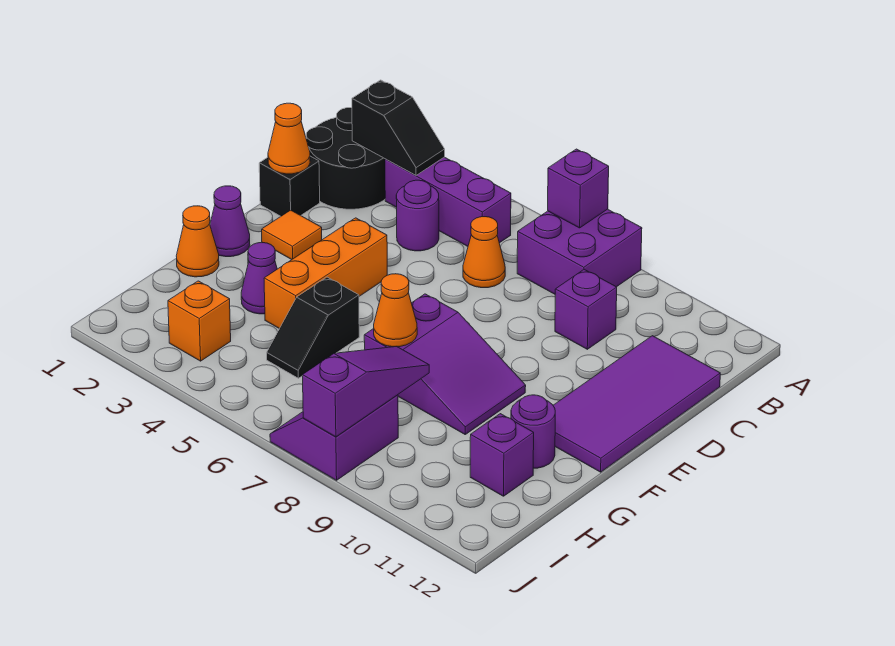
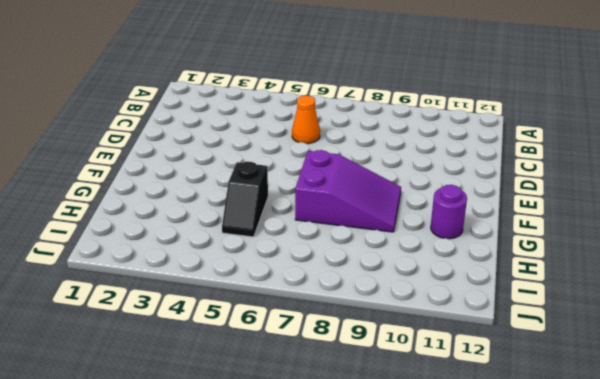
none -> purple 2x2 brick [517,209,642,294]
none -> black 2x2 round brick [306,108,385,209]
none -> purple 1x3 brick [385,157,511,246]

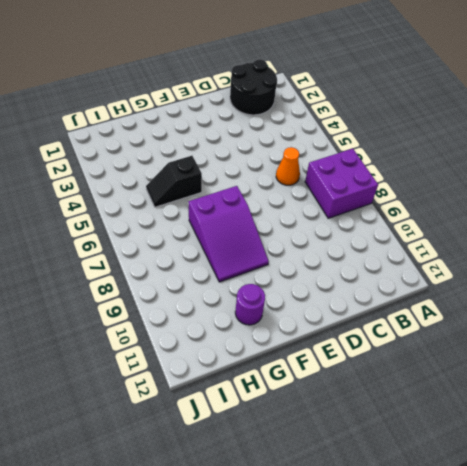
none -> purple 1x3 brick [385,157,511,246]
none -> purple 1x1 round brick [396,180,439,251]
none -> purple 1x1 brick [555,269,617,349]

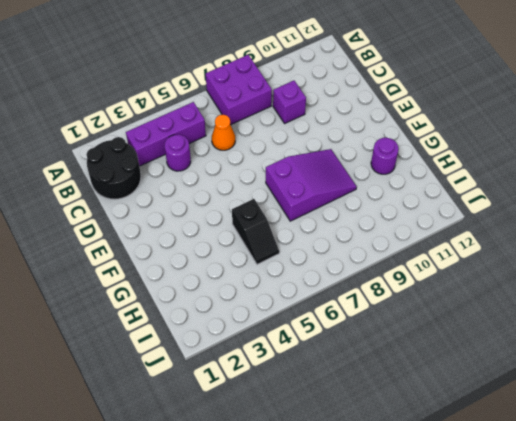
none -> purple 2x4 tile [553,336,720,472]
none -> black 1x1 brick [259,156,320,216]
none -> orange 1x1 tile [262,210,322,260]

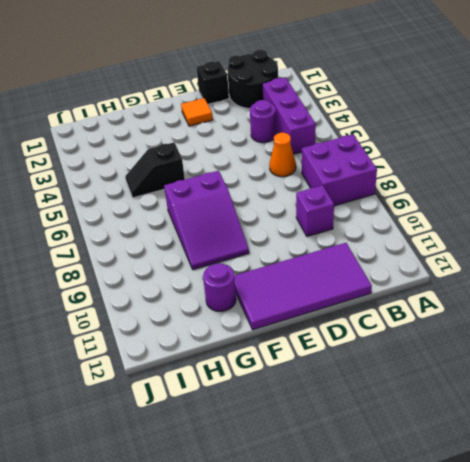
none -> orange 1x3 brick [264,218,387,329]
none -> purple 1x1 cone [210,186,250,257]
none -> orange 1x1 cone [176,206,219,277]

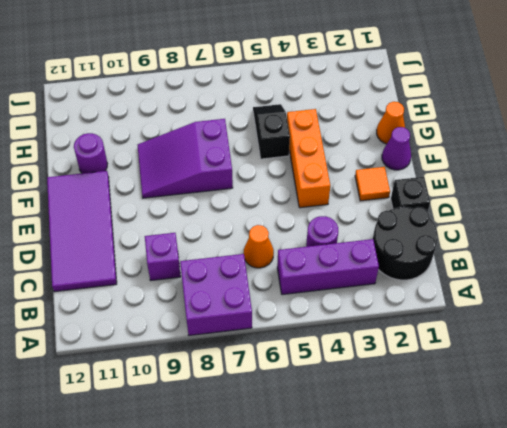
none -> purple 1x1 cone [241,243,277,314]
none -> purple 1x1 brick [470,414,534,496]
none -> orange 1x1 brick [168,281,231,361]

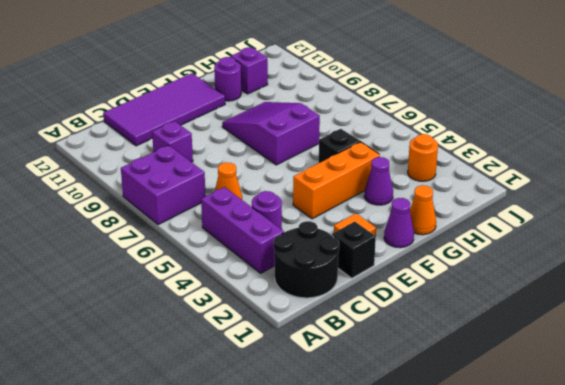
orange 1x1 round brick [408,134,438,181] -> orange 1x1 brick [168,281,231,361]
none -> purple 2x2 slope [270,395,398,480]
none -> purple 1x1 brick [548,149,609,228]
none -> black 1x2 slope [352,80,445,175]

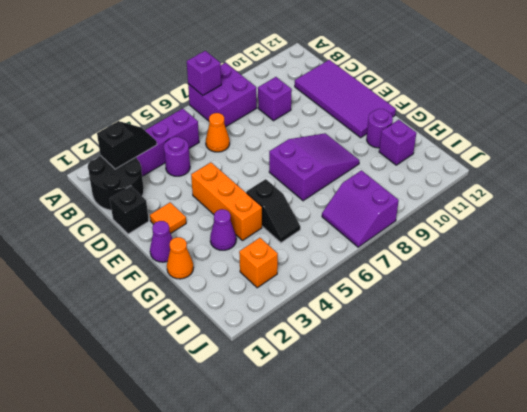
none -> orange 1x1 cone [268,103,310,174]
none -> orange 1x1 cone [374,274,417,347]
none -> purple 1x3 slope [303,347,429,437]

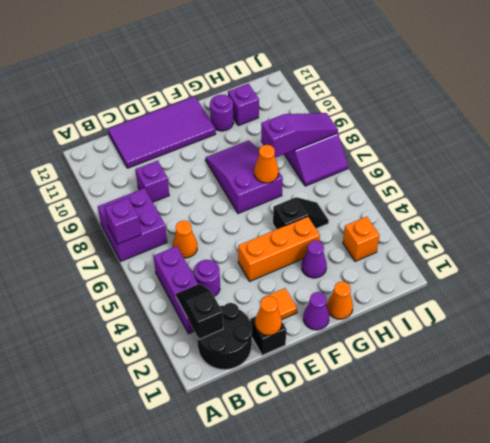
purple 1x3 slope [261,113,338,158] -> purple 1x3 slope turned to [303,347,429,437]

